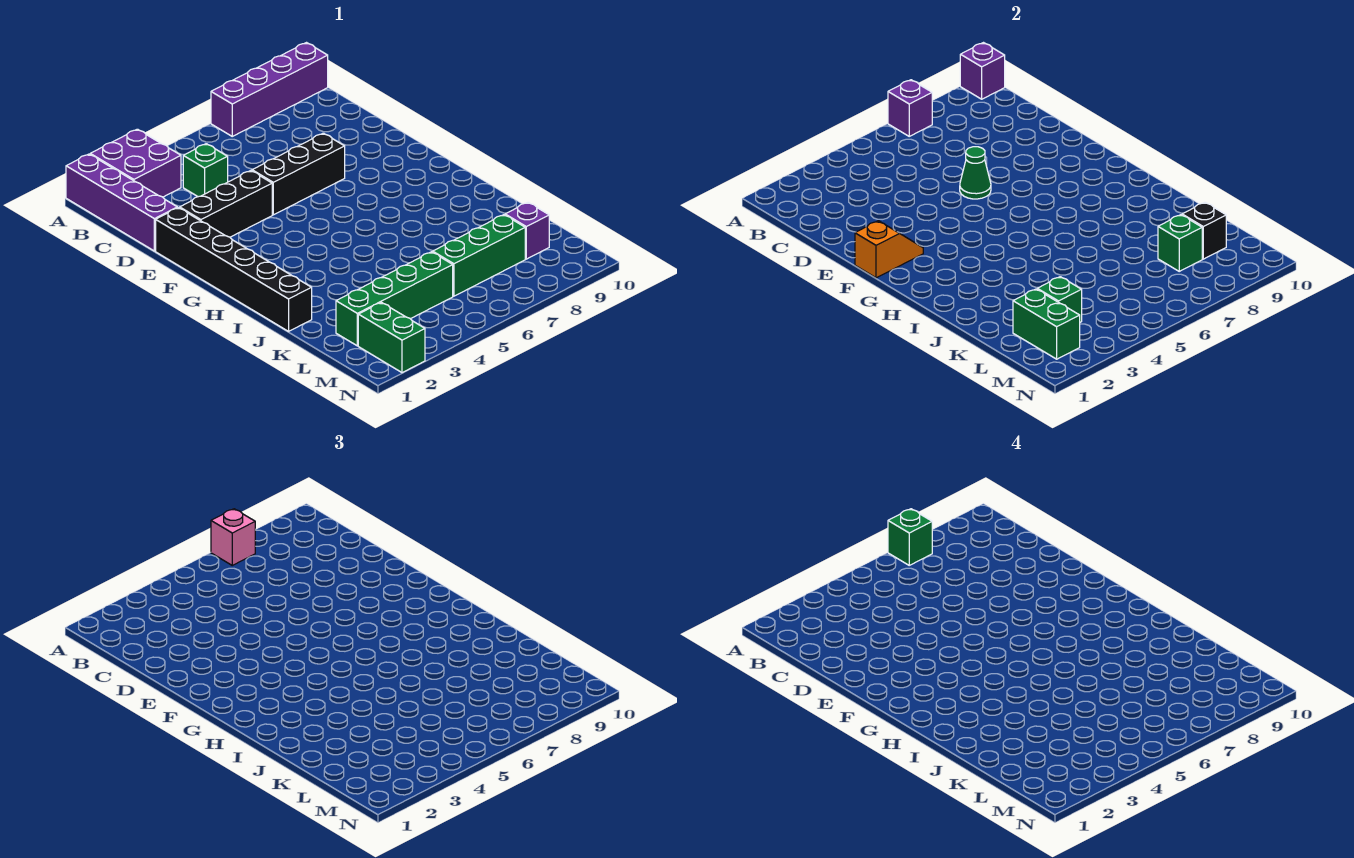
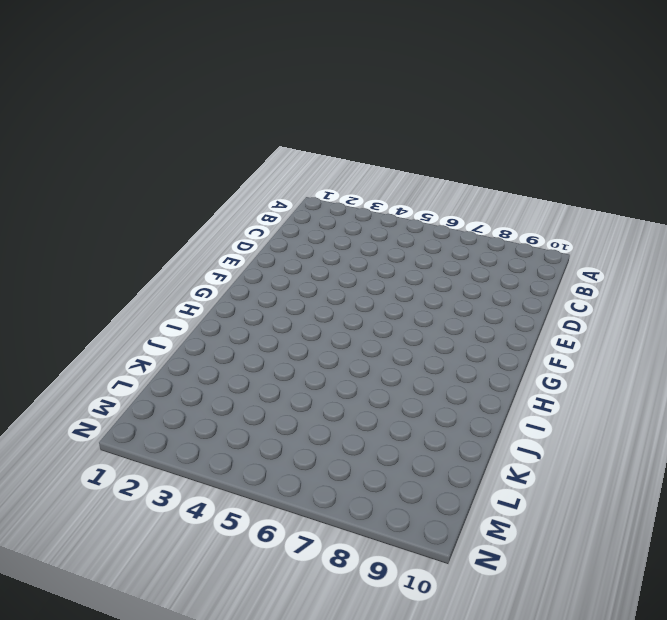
none -> purple 1x4 brick [66,154,177,251]
none -> purple 2x2 brick [90,129,181,197]
none -> purple 1x4 brick [211,43,328,136]

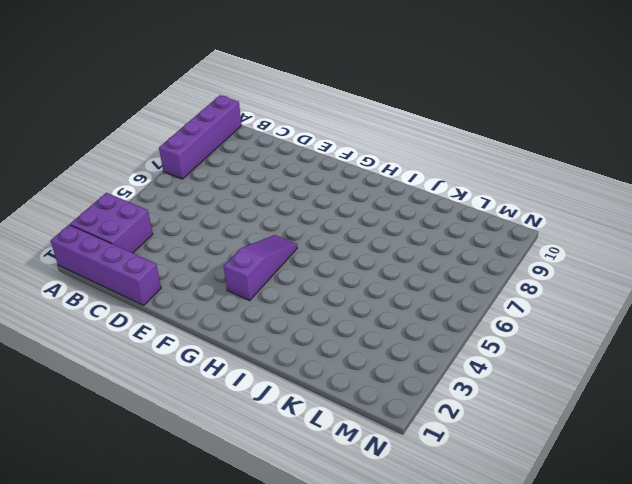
purple 1x3 slope [224,235,297,300] -> none
none -> green 1x1 brick [183,144,228,197]
none -> black 1x6 brick [156,208,312,331]
none -> black 1x3 brick [180,171,272,237]

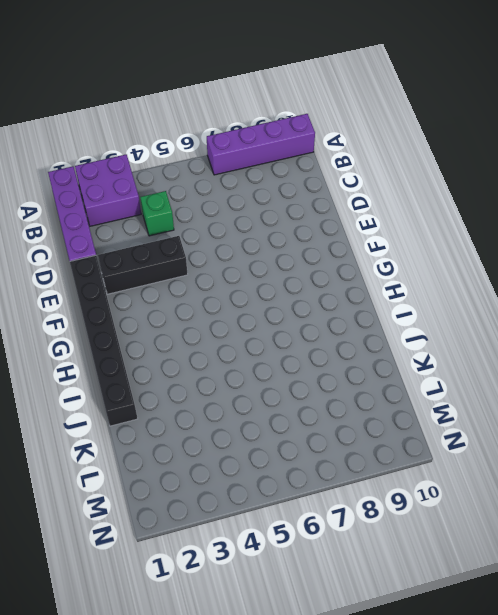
none -> black 1x3 brick [252,133,345,215]
none -> green 1x4 brick [336,252,453,346]
none -> green 1x3 brick [433,215,525,296]

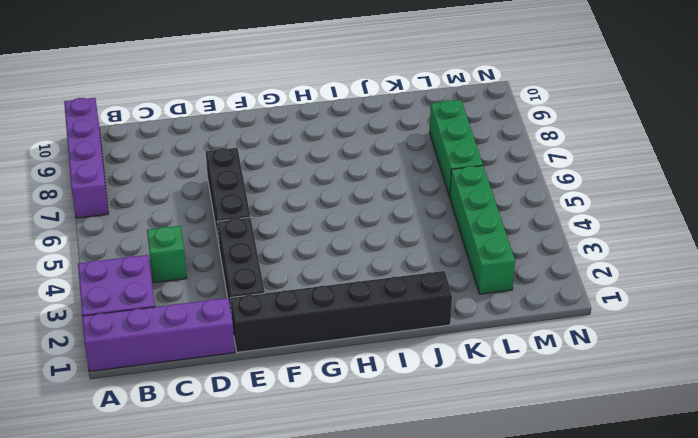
none -> purple 1x1 brick [505,202,549,259]
none -> green 1x2 brick [358,302,425,373]
none -> purple 1x1 brick [888,80,932,136]

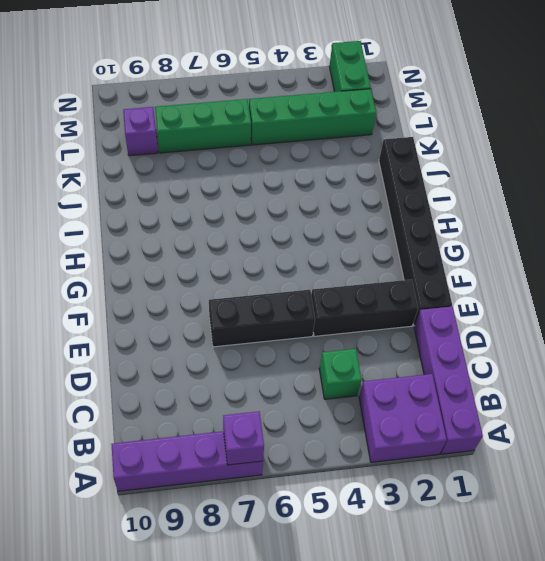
none -> purple 1x1 brick [960,43,1005,99]
none -> green 1x1 cone [960,147,991,199]
none -> orange 1x2 slope [855,221,923,278]

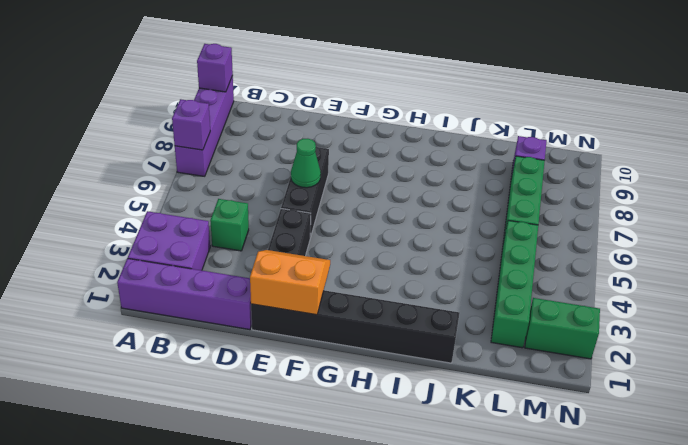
orange 2x2 slope [250,250,330,315] -> orange 1x2 slope [855,221,923,278]
none -> green 1x2 brick [1013,289,1080,359]
none -> green 1x1 brick [1037,277,1082,322]
none -> green 1x1 brick [1158,215,1202,271]

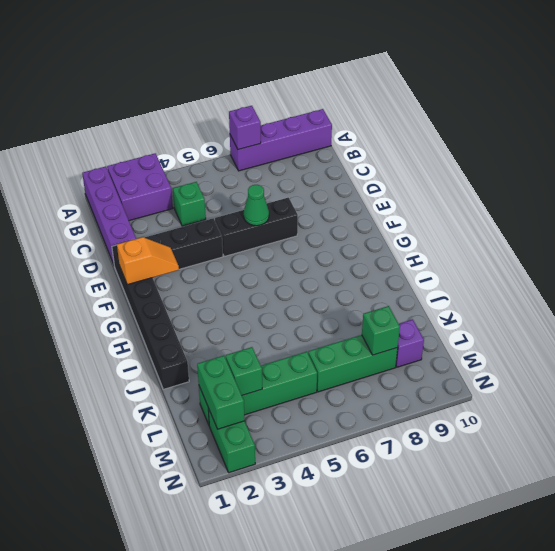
none -> purple 1x1 brick [960,43,1005,99]
none -> black 1x1 brick [1182,202,1226,259]
none -> pink 1x1 brick [211,509,255,565]

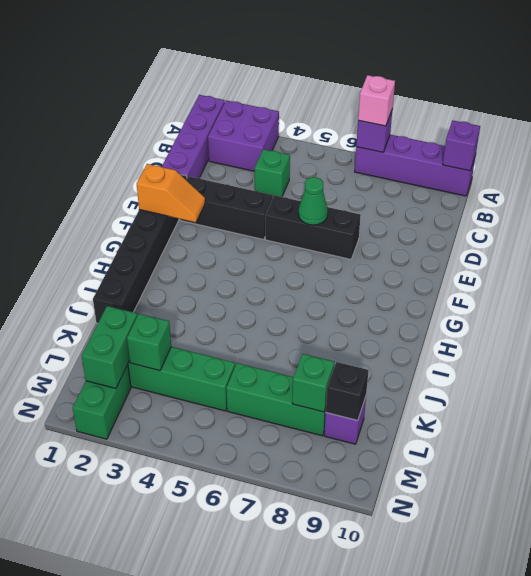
none -> green 1x1 brick [888,509,932,565]

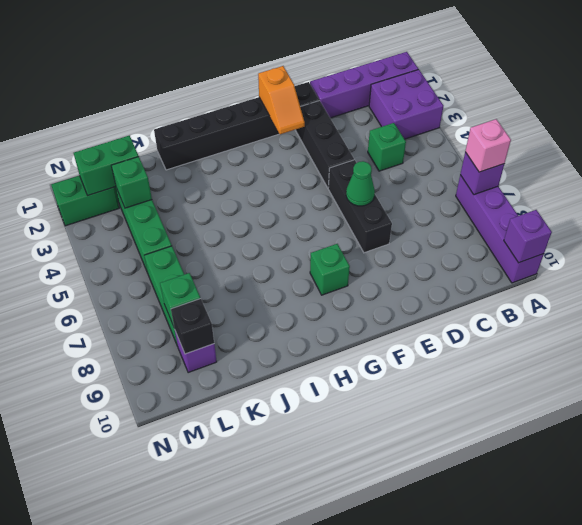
green 1x1 brick [310,244,350,295] -> green 1x1 brick moved to [888,509,932,565]

